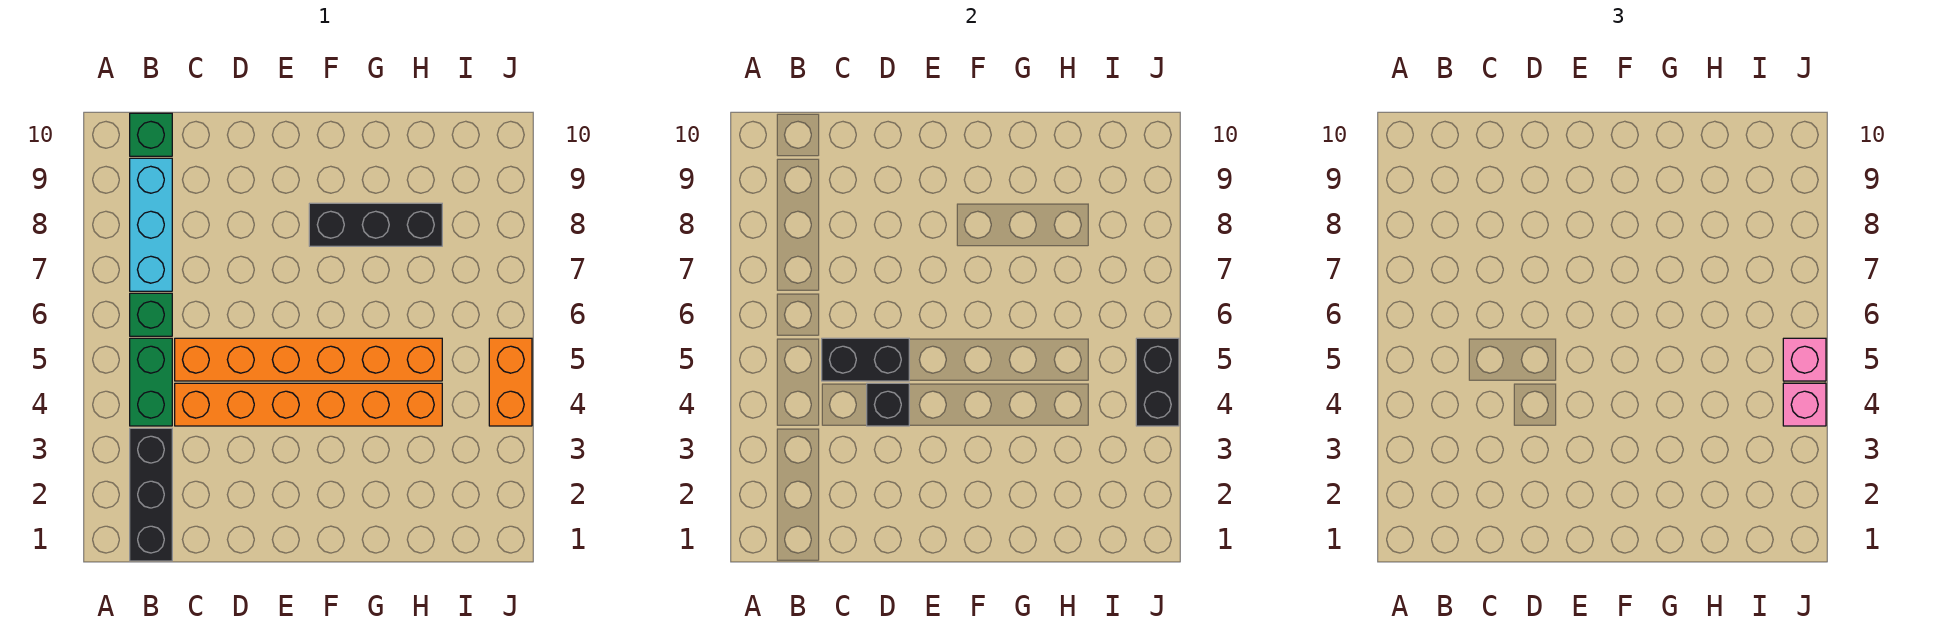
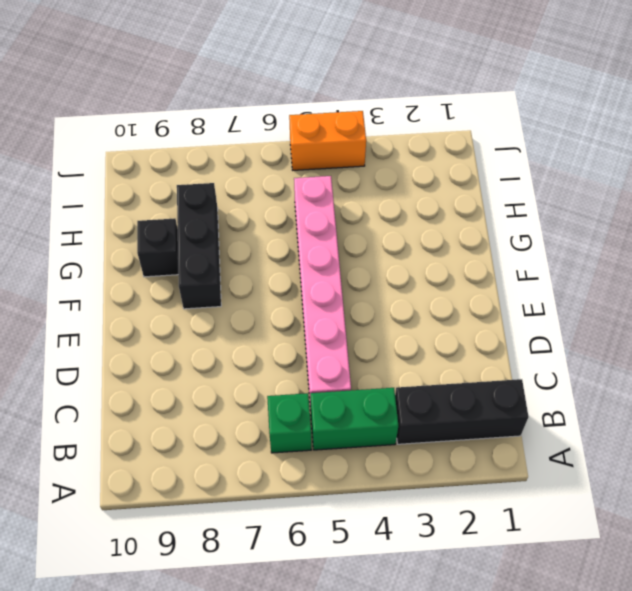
pink 1x6 brick [294,176,351,411] -> orange 1x6 brick [175,338,442,381]
black 1x1 brick [137,218,178,277] -> black 1x1 brick moved to [867,383,909,426]
none -> cyan 1x3 brick [130,158,172,291]
none -> green 1x1 brick [130,113,172,156]
none -> orange 1x6 brick [175,383,442,426]

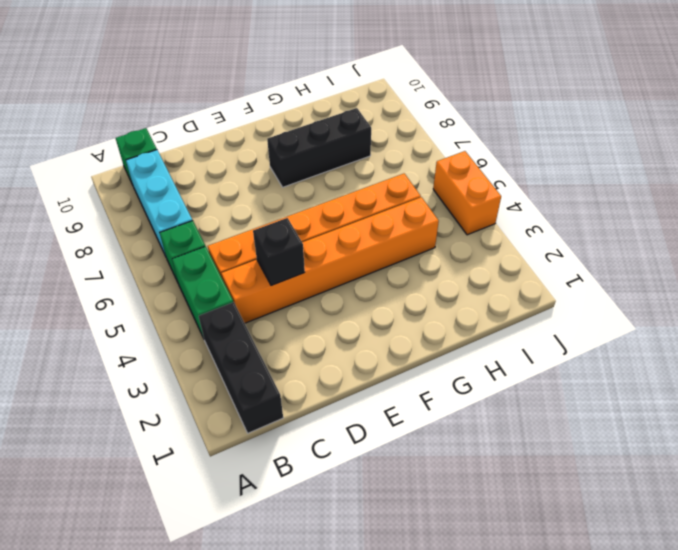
none -> black 1x2 brick [822,338,909,381]
none -> black 1x2 brick [1136,338,1179,426]
none -> pink 1x1 brick [1783,383,1826,426]

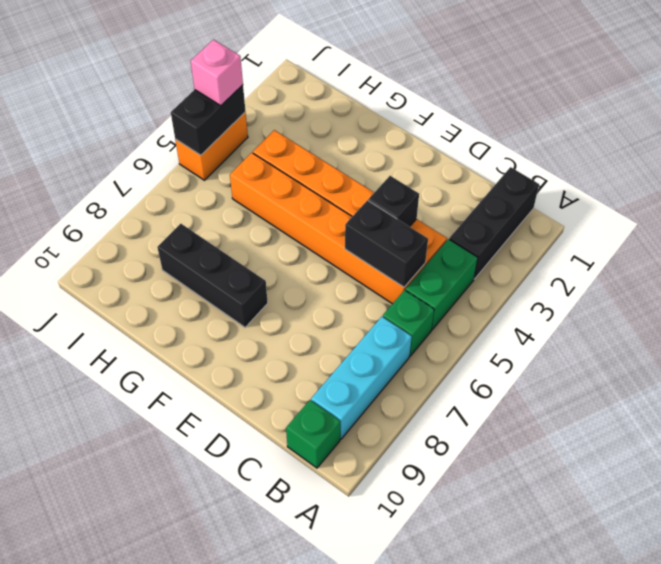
none -> pink 1x1 brick [1783,338,1826,381]

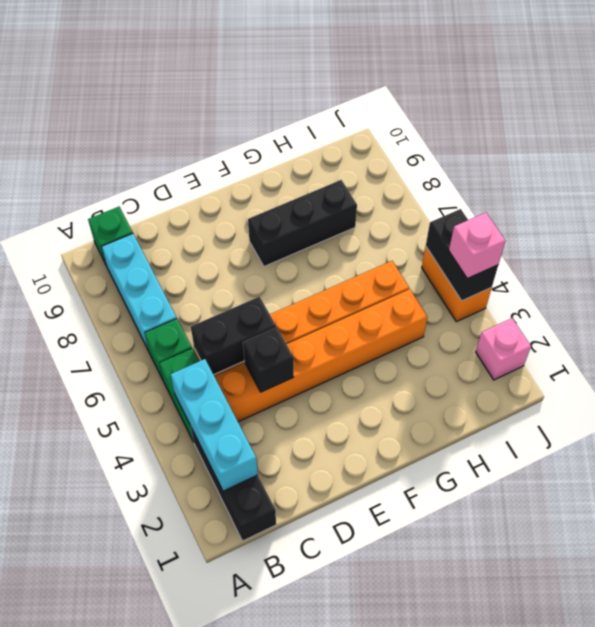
cyan 1x3 brick [171,359,258,491] -> none
pink 1x1 brick [476,318,531,380] -> pink 1x1 brick moved to [1783,338,1826,381]

